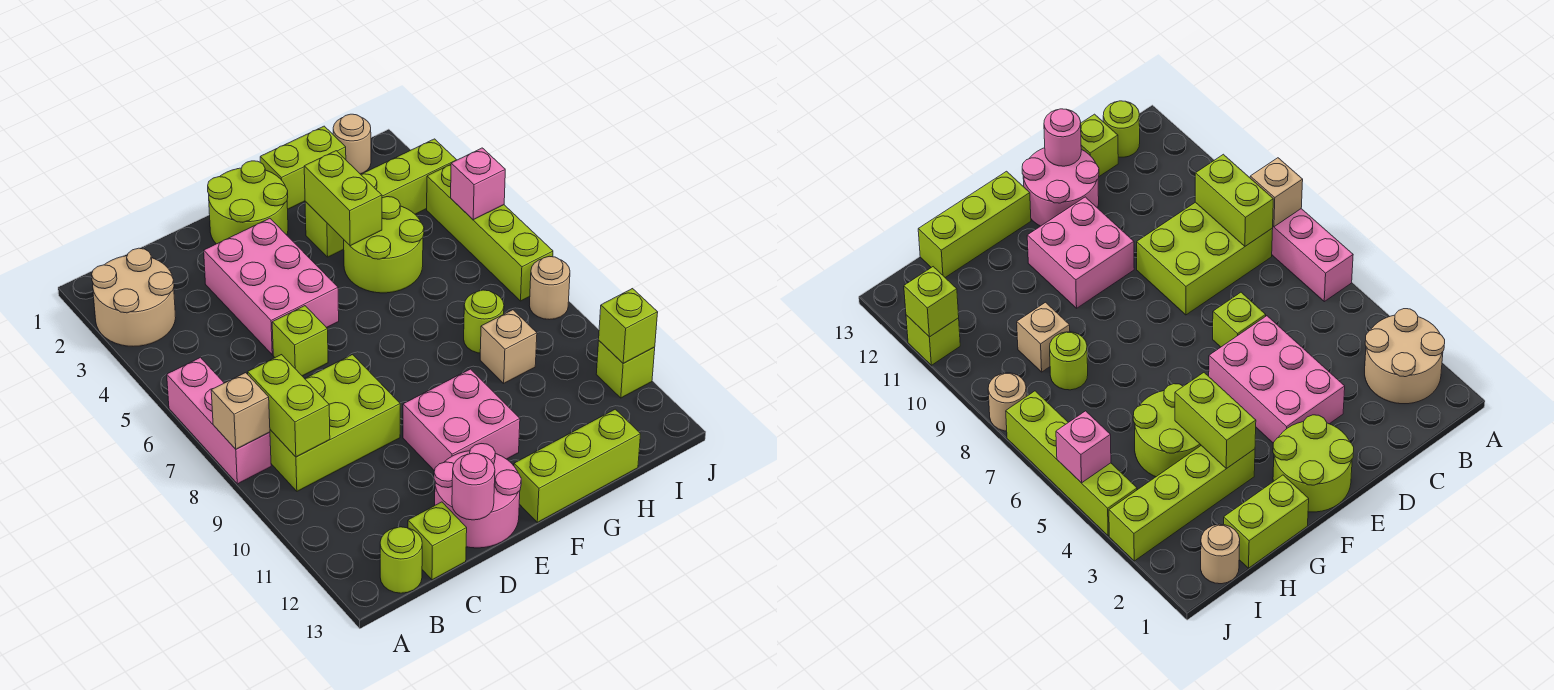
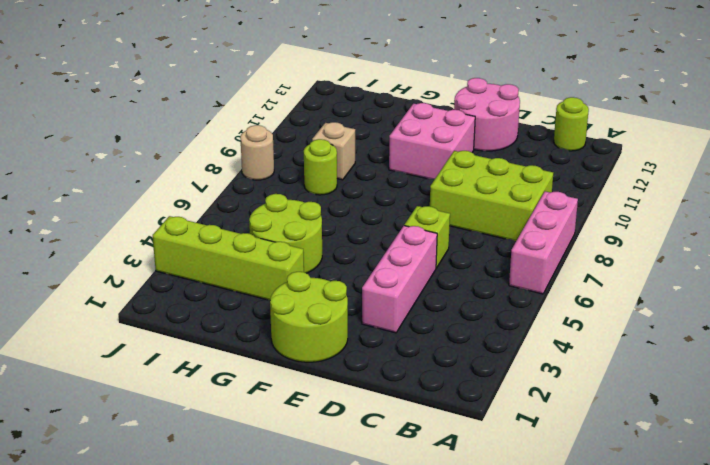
pink 1x3 brick [362,226,437,333] -> pink 2x3 brick [204,218,339,355]
none -> tan 2x2 round brick [92,248,176,346]
none -> lime 1x1 brick [408,502,467,580]
none -> lime 1x3 brick [514,409,641,522]

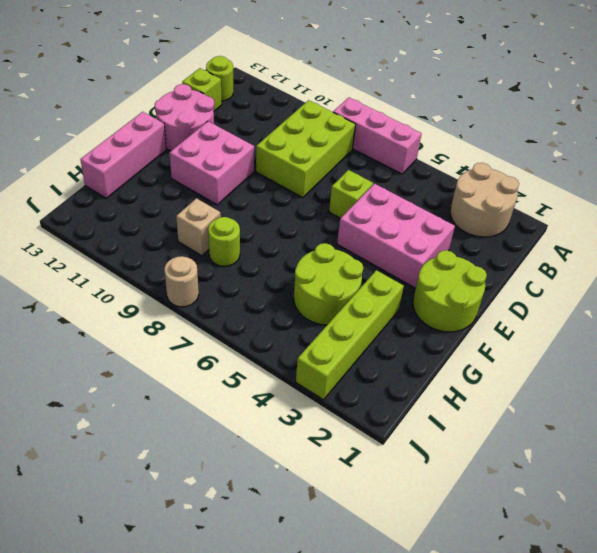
pink 1x3 brick [80,112,166,198] -> lime 1x3 brick [514,409,641,522]
none -> lime 1x2 brick [260,126,346,209]
none -> tan 1x1 round brick [333,114,371,174]
none -> lime 1x4 brick [427,165,553,301]

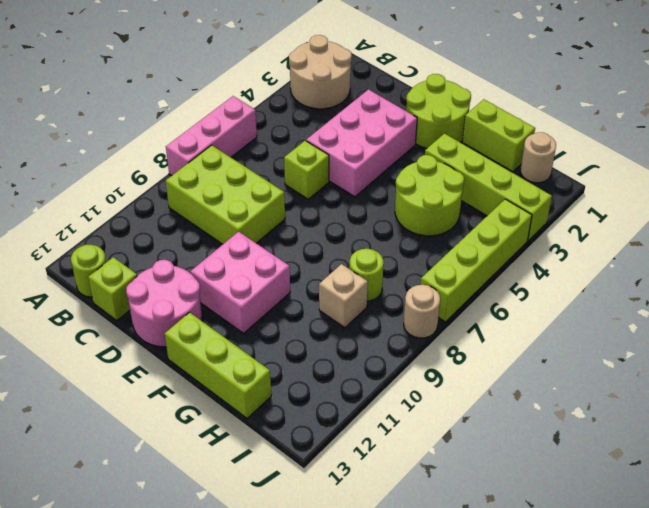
none -> lime 1x1 brick [596,341,655,398]
none -> tan 1x1 brick [211,373,270,449]
none -> lime 1x2 brick [248,355,330,457]

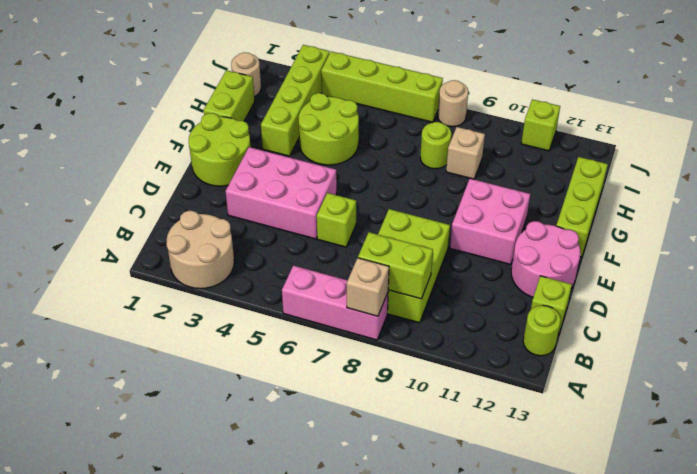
none -> pink 1x1 round brick [452,453,495,520]
none -> lime 1x2 brick [304,151,382,246]
none -> pink 1x1 brick [451,148,505,220]

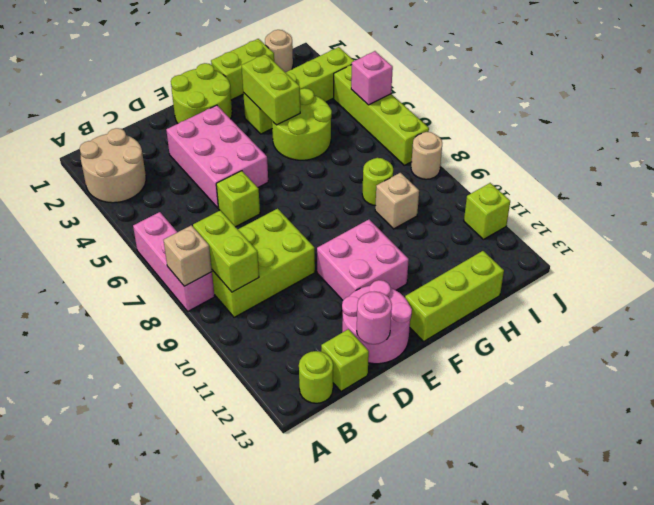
none -> lime 1x1 brick [599,289,658,363]

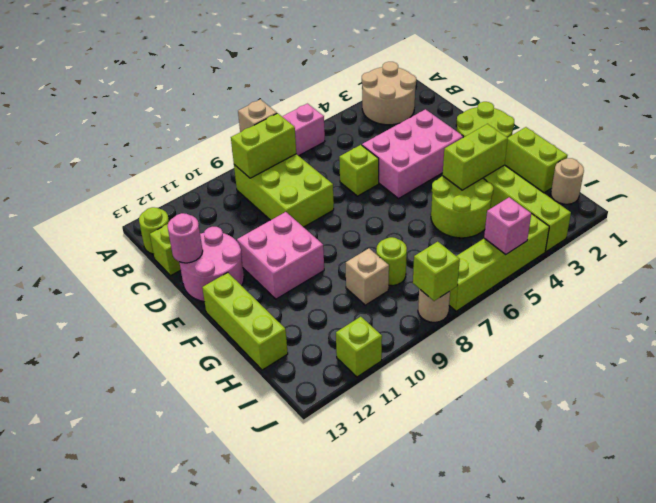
lime 1x1 brick [413,242,460,301] -> lime 1x1 brick moved to [599,289,658,363]

